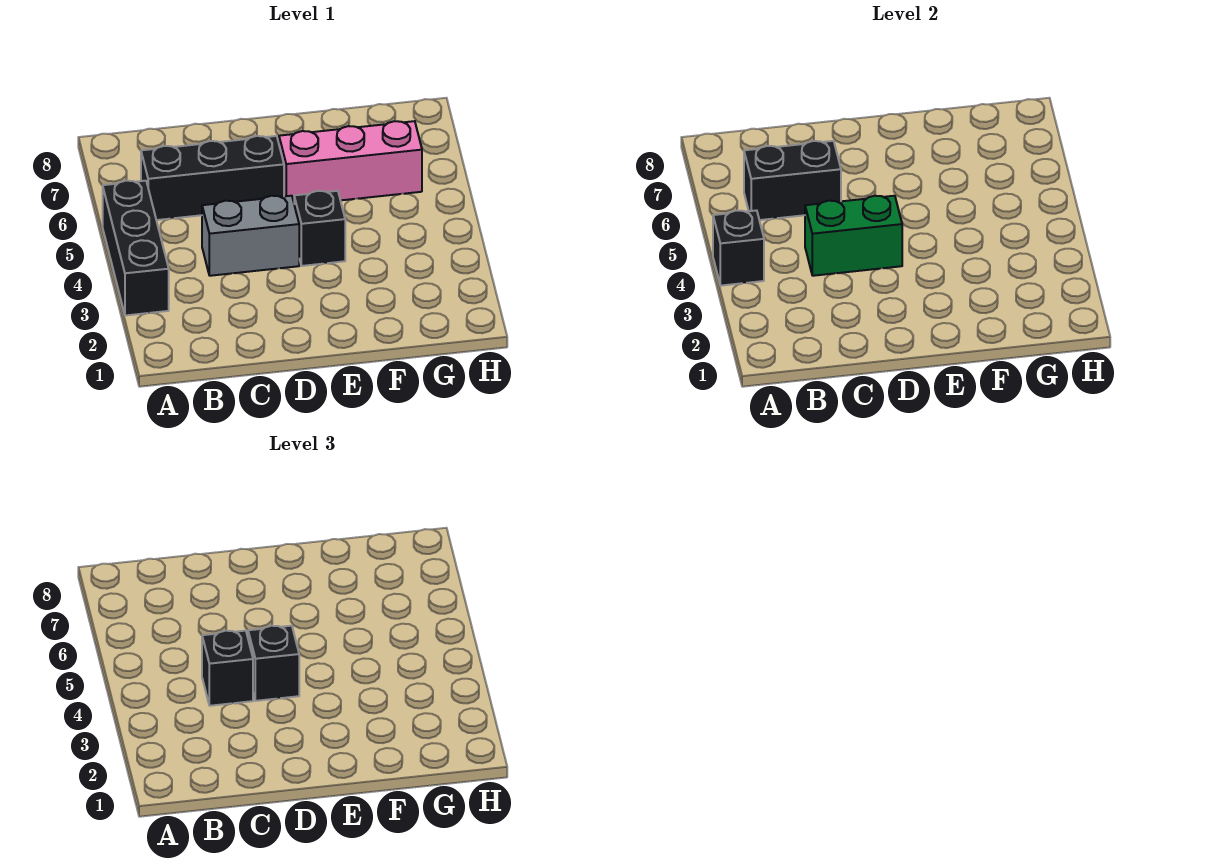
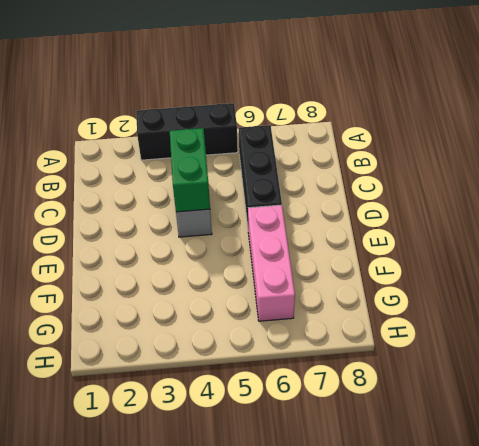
none -> black 1x1 brick [294,191,345,266]
none -> black 1x1 brick [713,210,764,286]

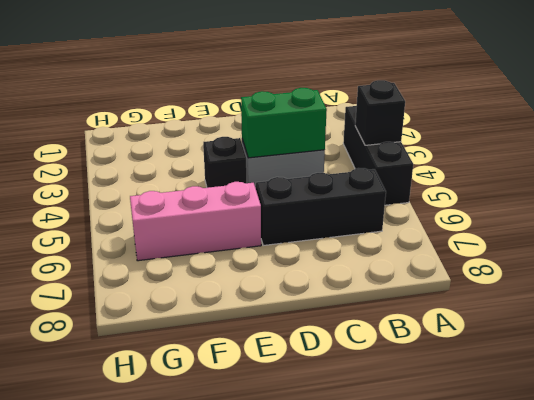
none -> black 1x2 brick [744,141,841,220]
none -> black 1x1 brick [202,631,253,706]

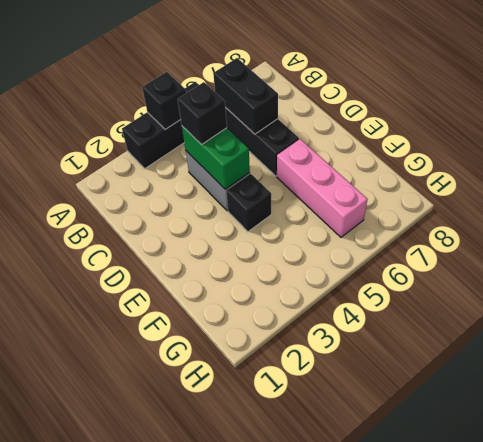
none -> black 1x1 brick [248,626,299,701]

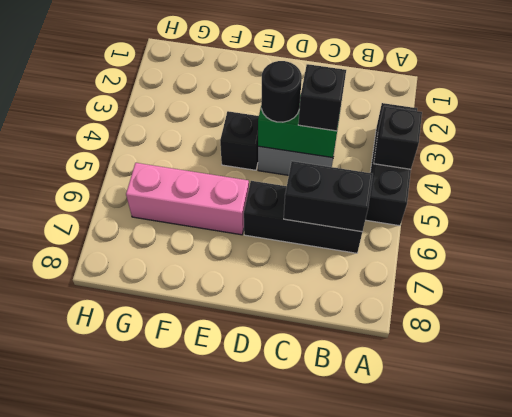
black 1x1 round brick [261,61,302,122] -> black 1x1 brick [248,626,299,701]

